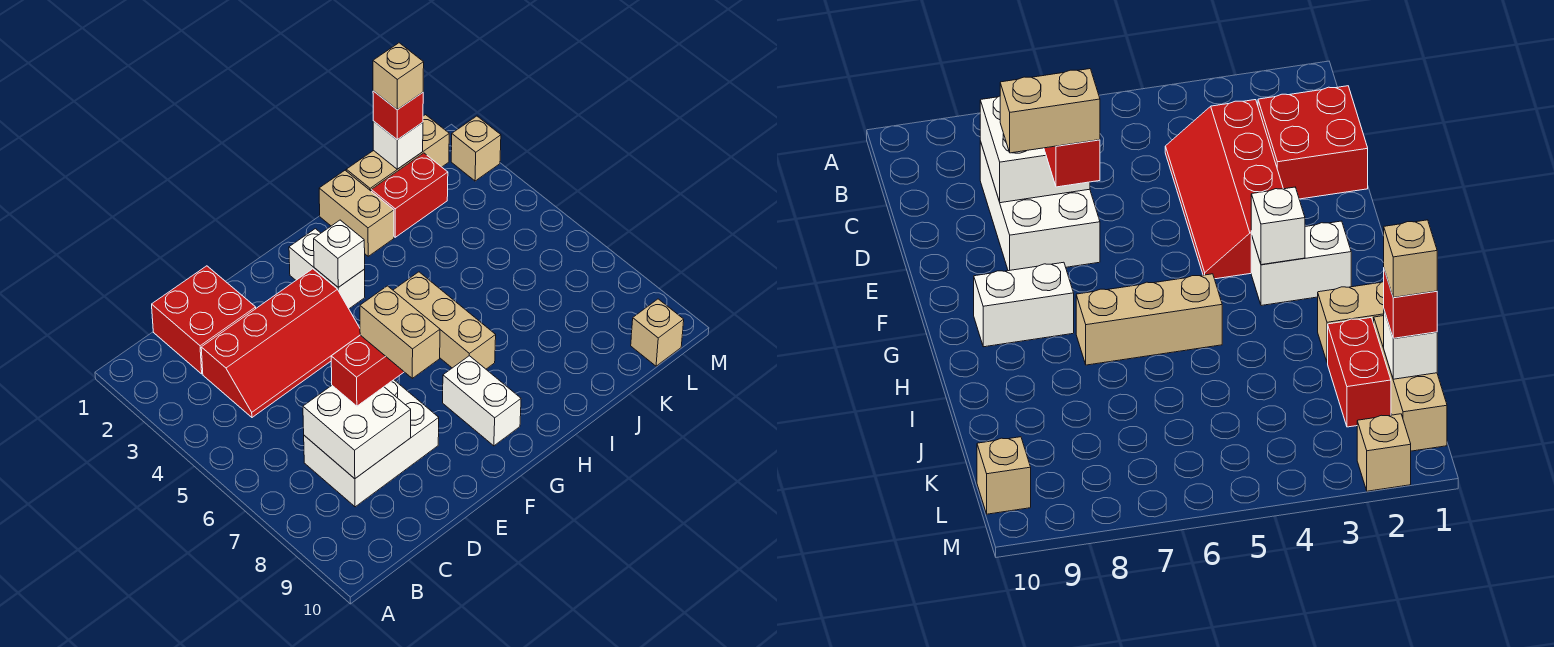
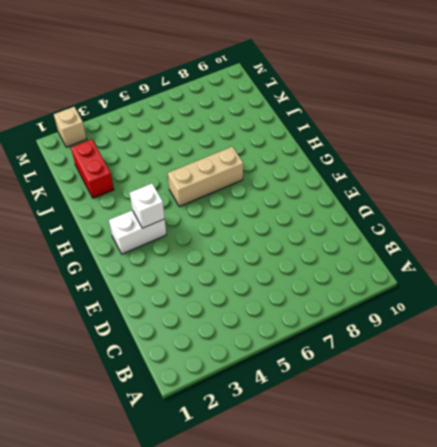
none -> red 2x2 brick [152,266,256,374]
none -> red 2x4 slope [201,269,360,417]
none -> white 2x3 brick [304,380,439,507]

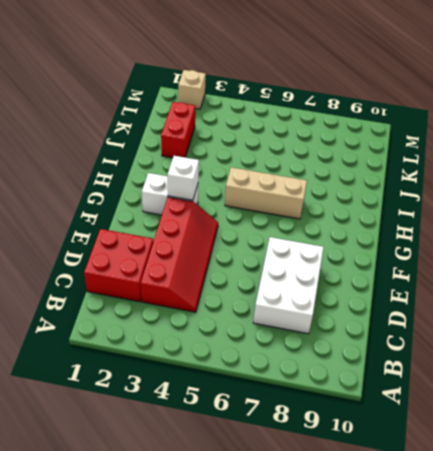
none -> white 1x2 brick [443,356,521,446]
none -> tan 1x2 brick [319,170,394,256]
none -> tan 1x3 brick [346,115,449,191]

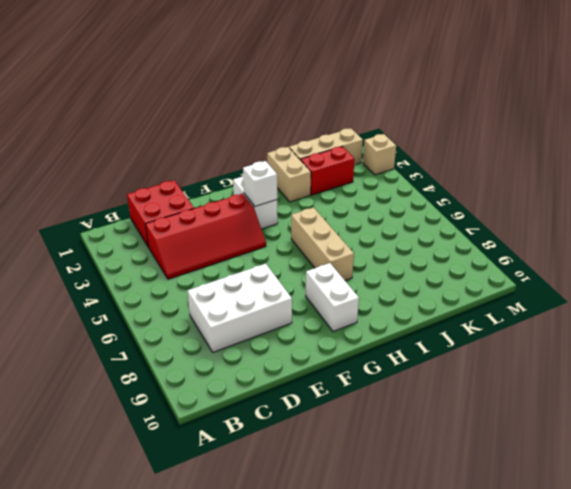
none -> tan 1x1 brick [631,299,684,366]
none -> white 2x2 brick [303,386,411,479]
none -> white 1x1 brick [373,121,423,169]

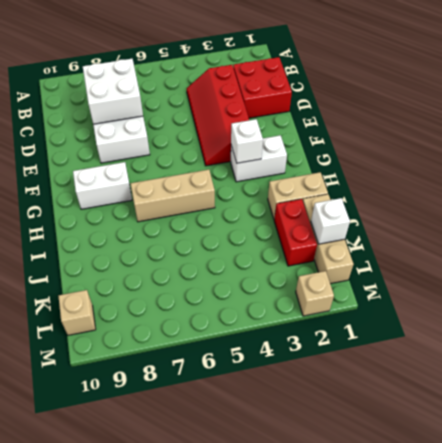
none -> red 1x2 brick [331,335,404,406]
none -> red 1x1 brick [373,91,423,140]
none -> tan 1x2 brick [360,286,440,378]

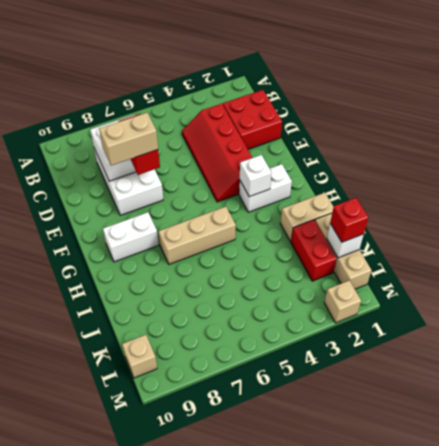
none -> tan 1x1 brick [373,43,424,110]

